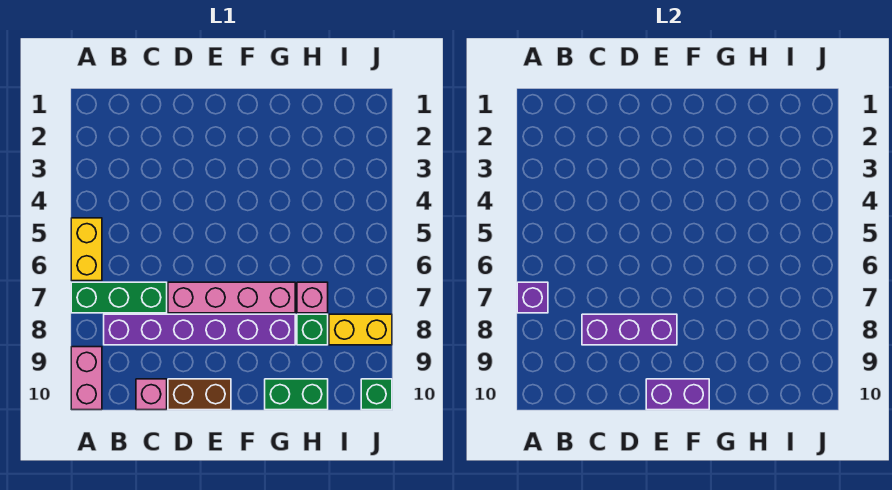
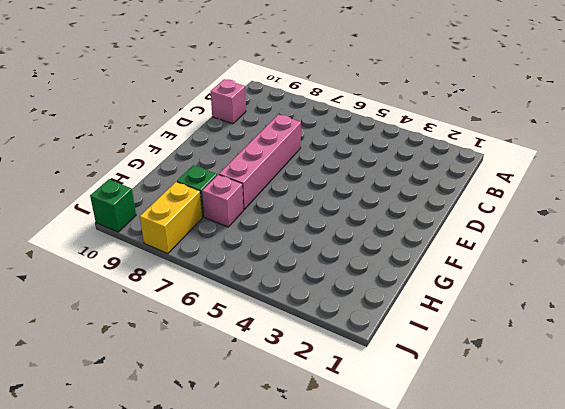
none -> yellow 1x2 brick [71,218,102,281]
none -> green 1x3 brick [71,282,167,313]
none -> pink 1x2 brick [71,347,102,410]

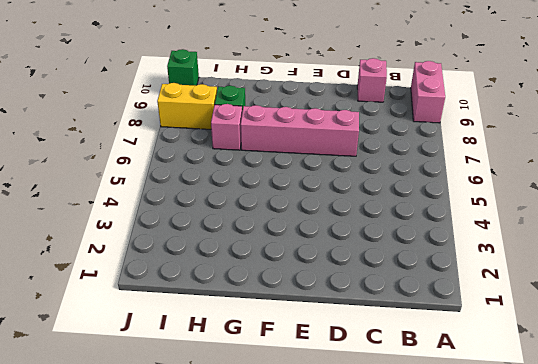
none -> yellow 1x2 brick [71,218,102,281]
none -> green 1x3 brick [71,282,167,313]
none -> purple 1x6 brick [104,314,295,345]

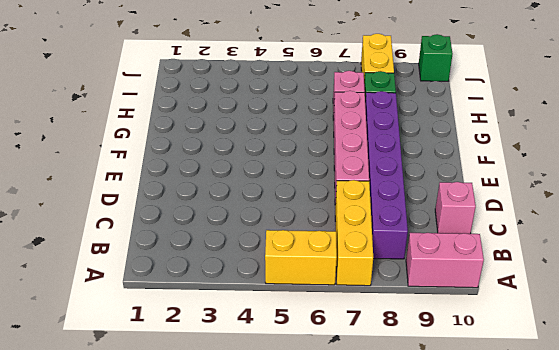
yellow 1x3 brick [335,180,373,286] -> green 1x3 brick [71,282,167,313]
none -> brown 1x2 brick [168,379,231,410]
none -> green 1x2 brick [265,379,328,410]
none -> purple 1x1 brick [517,282,548,313]

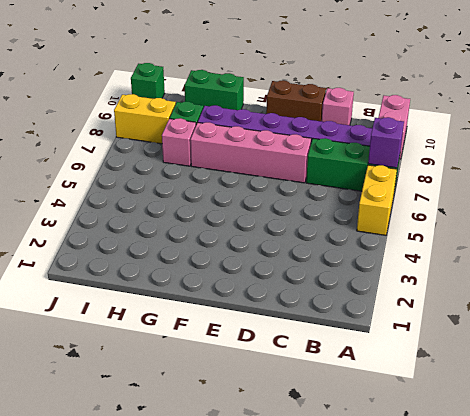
none -> purple 1x3 brick [582,314,677,345]
none -> purple 1x2 brick [646,379,709,410]

